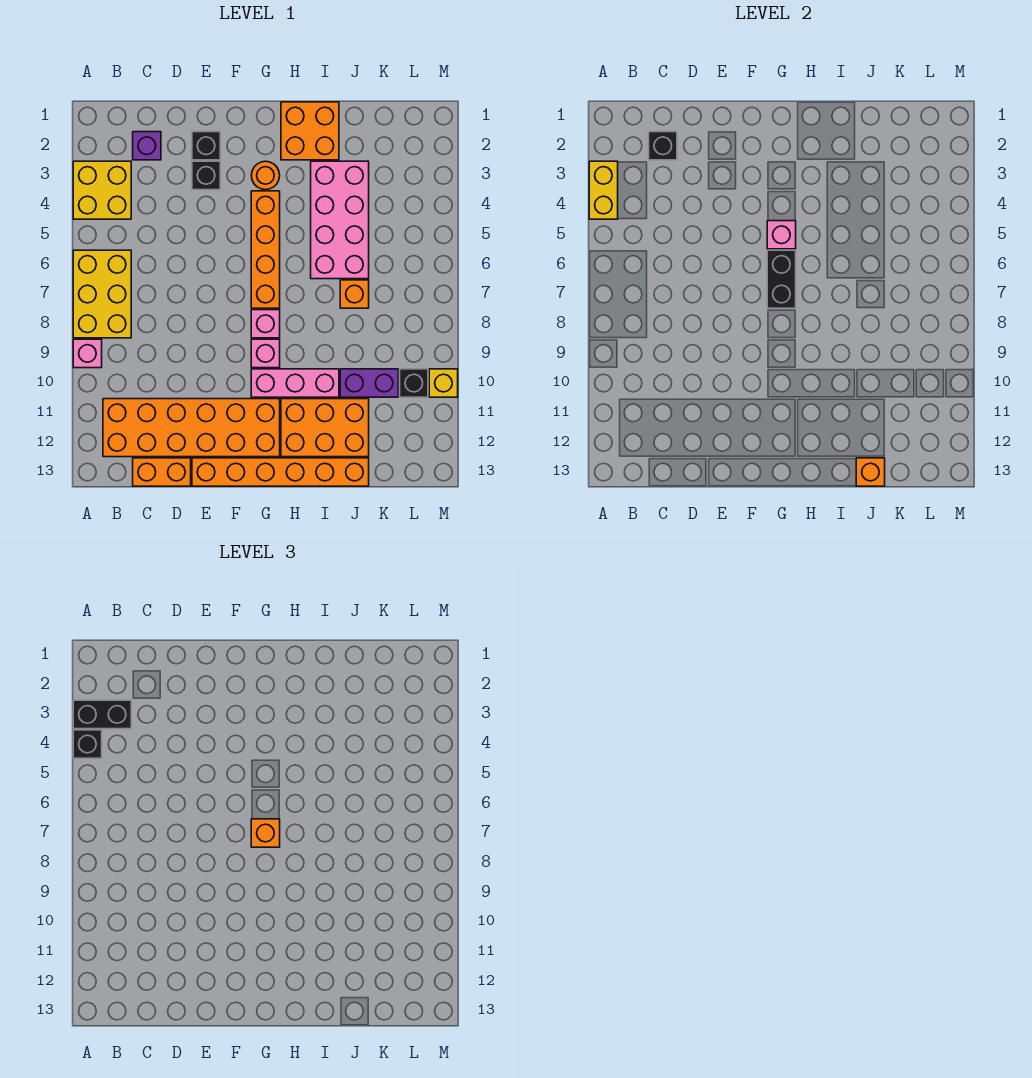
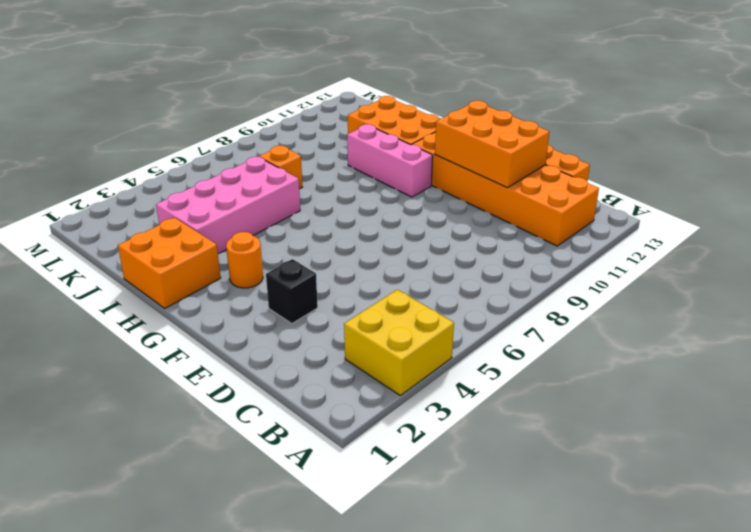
orange 2x3 brick [435,101,550,188] -> none
none -> yellow 2x3 brick [73,250,131,338]
none -> pink 1x1 brick [73,339,102,368]
none -> purple 1x1 brick [133,132,161,160]

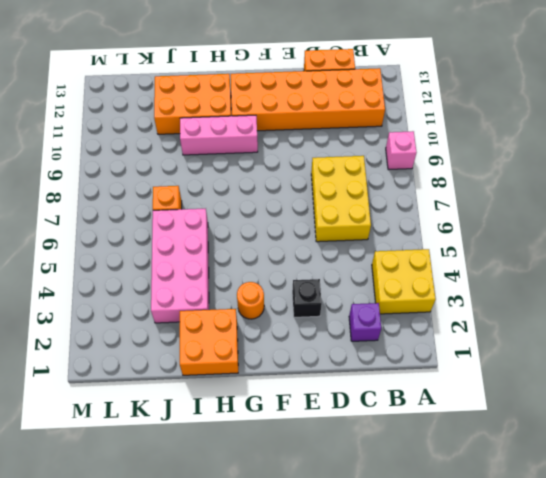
yellow 2x3 brick [311,156,371,242] -> yellow 2x3 brick moved to [73,250,131,338]
none -> black 1x1 brick [192,132,220,160]
none -> orange 1x6 brick [192,458,369,486]
none -> orange 1x4 brick [251,191,280,308]

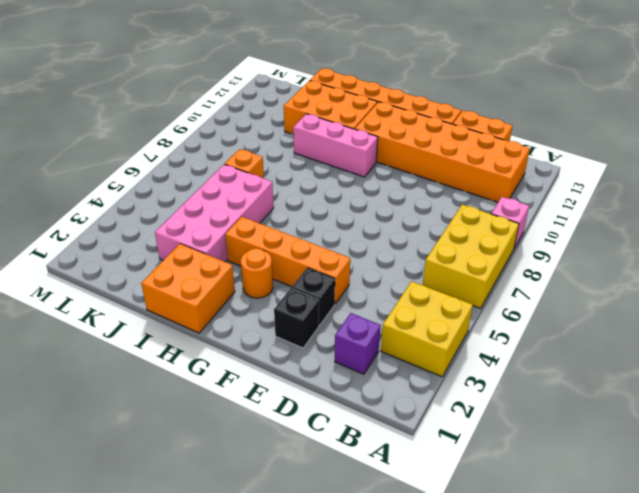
orange 1x4 brick [225,217,350,304] -> orange 1x4 brick turned to [251,191,280,308]
none -> pink 1x1 brick [251,310,280,338]
none -> pink 1x1 brick [251,339,280,368]
none -> purple 1x2 brick [340,369,398,397]

